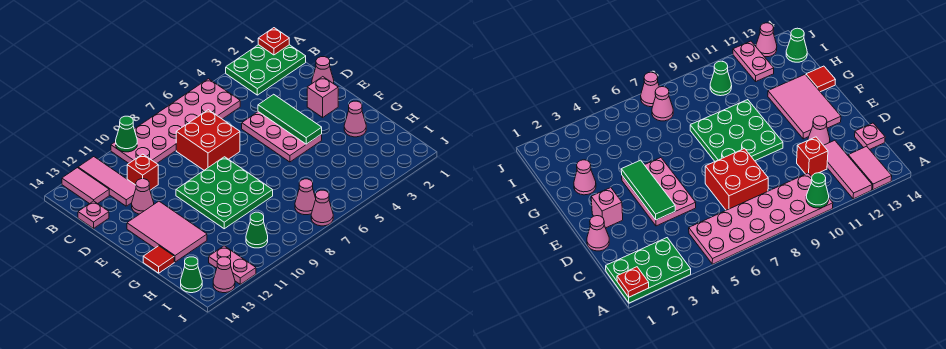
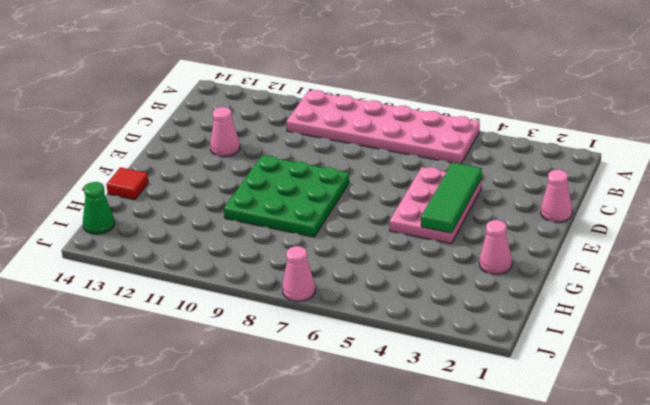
none -> green 2x3 plate [226,45,306,95]
none -> pink 1x3 tile [78,157,136,206]
none -> pink 1x2 tile [62,168,109,204]

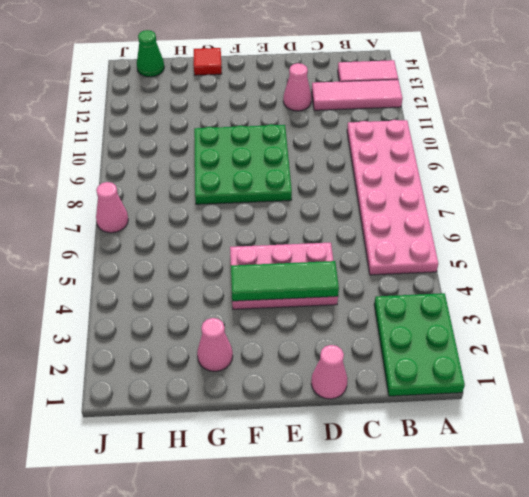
none -> red 2x2 brick [176,110,240,170]
none -> red 1x1 brick [127,154,158,190]
none -> pink 1x1 plate [78,201,109,228]

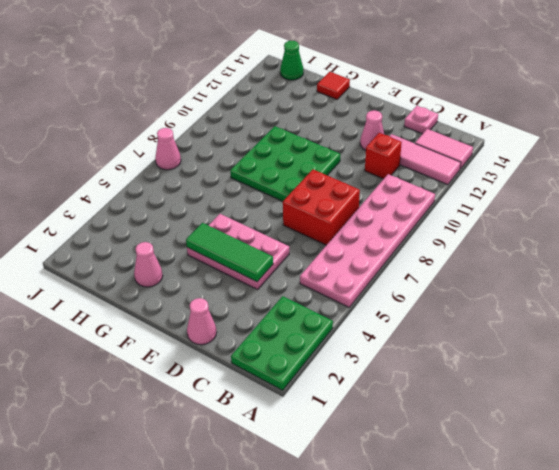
none -> pink 1x1 brick [307,77,338,117]
none -> pink 2x3 tile [127,201,207,262]
none -> pink 1x1 cone [295,179,316,215]

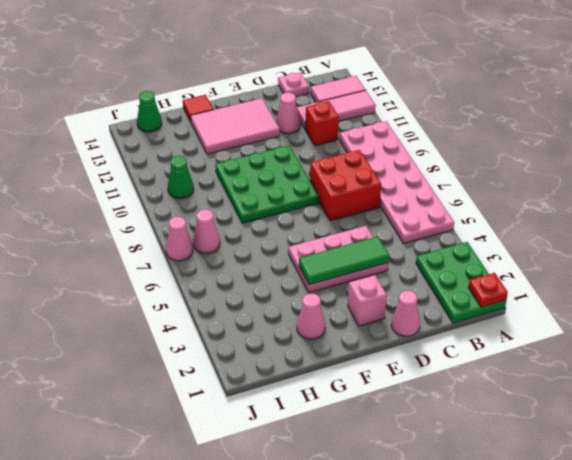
none -> pink 1x2 plate [209,246,256,284]
none -> pink 1x1 cone [213,257,235,293]
none -> green 1x1 cone [116,116,137,152]

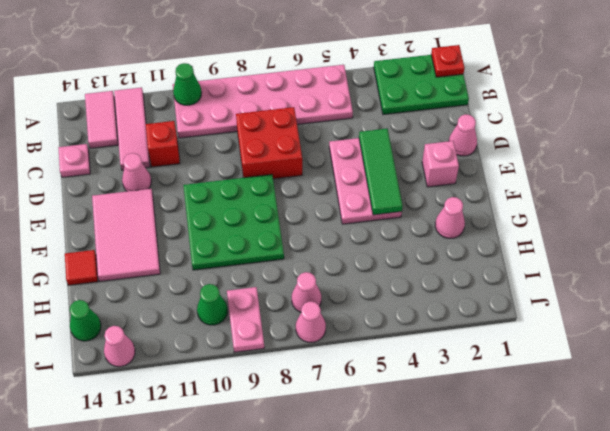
pink 1x2 plate [227,287,264,352] -> pink 1x2 plate moved to [209,246,256,284]

